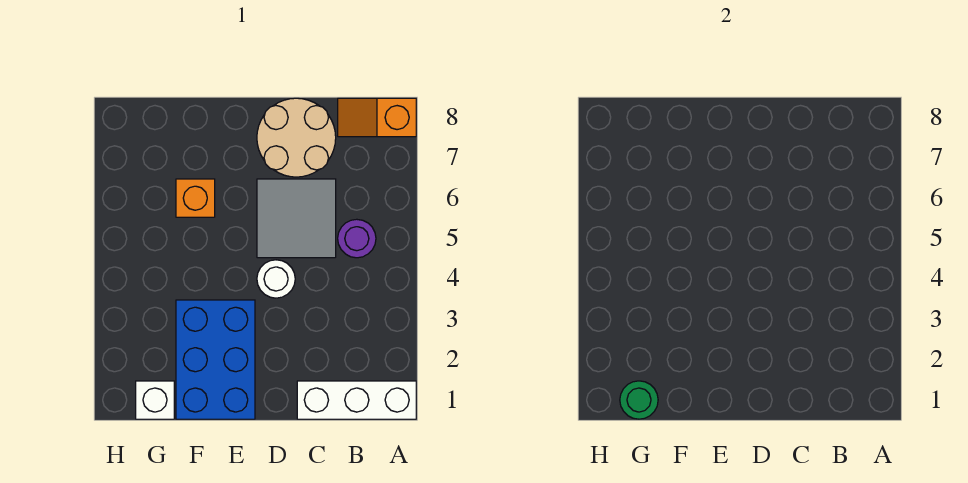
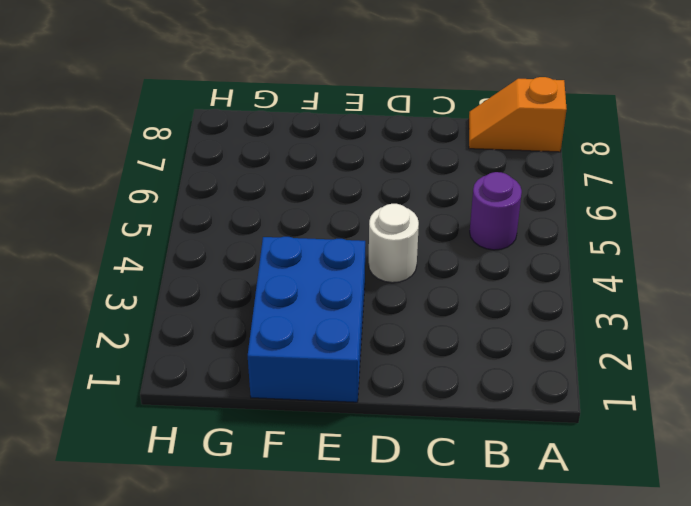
none -> white 1x3 brick [297,381,416,419]
none -> grey 2x2 tile [257,179,336,258]

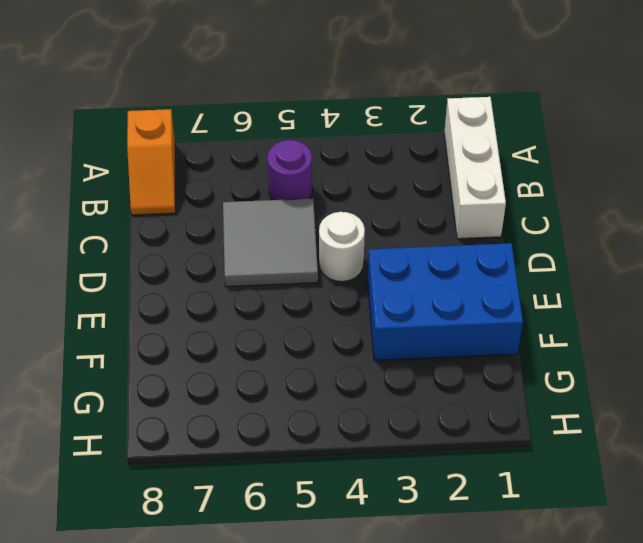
none -> tan 2x2 round brick [257,98,336,177]
none -> orange 1x1 brick [176,179,215,217]

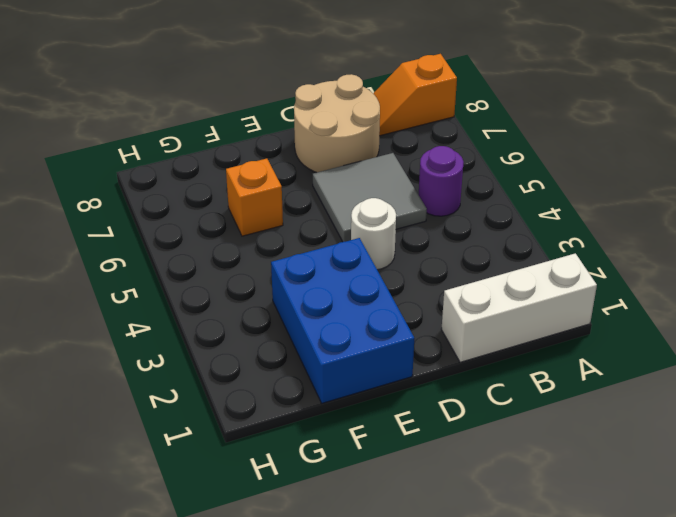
none -> white 1x1 brick [136,381,174,419]
none -> green 1x1 round brick [620,381,658,419]

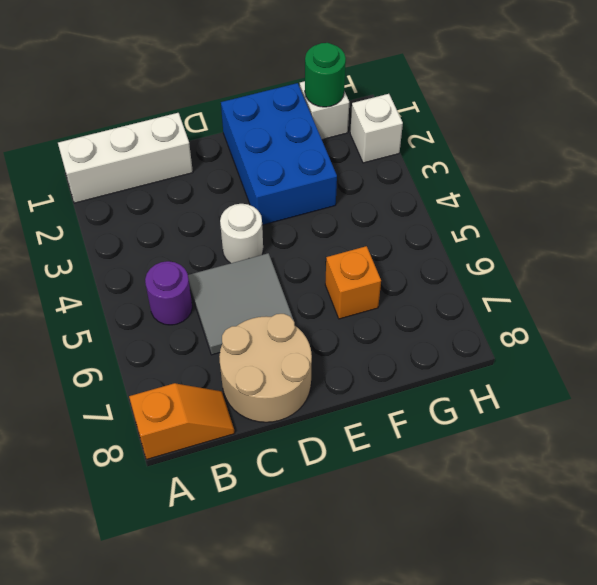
white 1x1 brick [350,94,403,163] -> none

